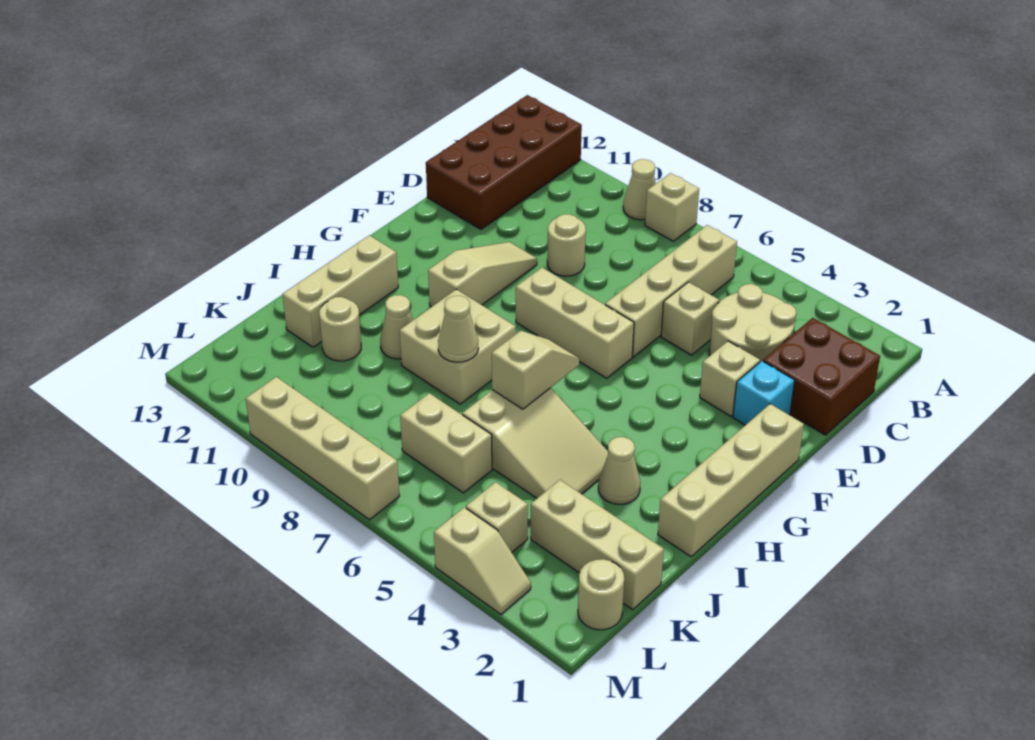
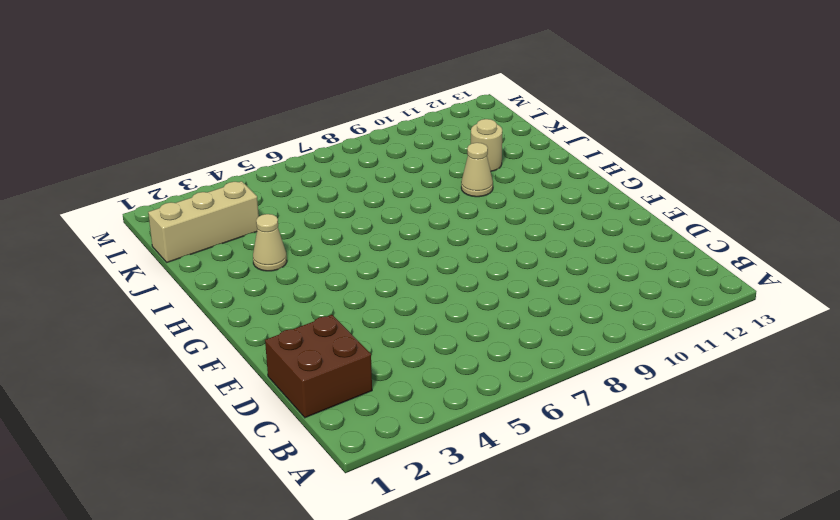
none -> tan 1x1 brick [645,173,699,241]
none -> tan 1x1 cone [623,159,656,220]
none -> brown 2x4 brick [426,95,582,229]

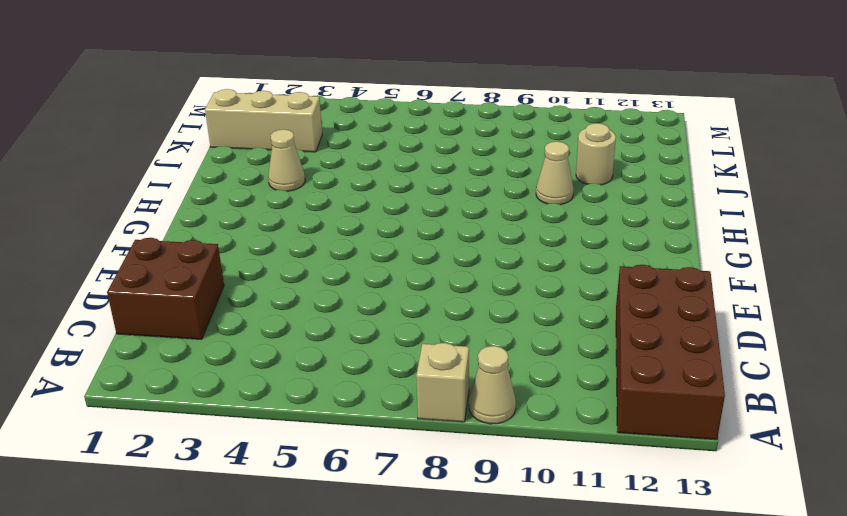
none -> tan 1x4 brick [605,225,737,357]
none -> tan 2x2 round brick [709,284,796,362]
none -> tan 1x1 brick [661,282,719,355]

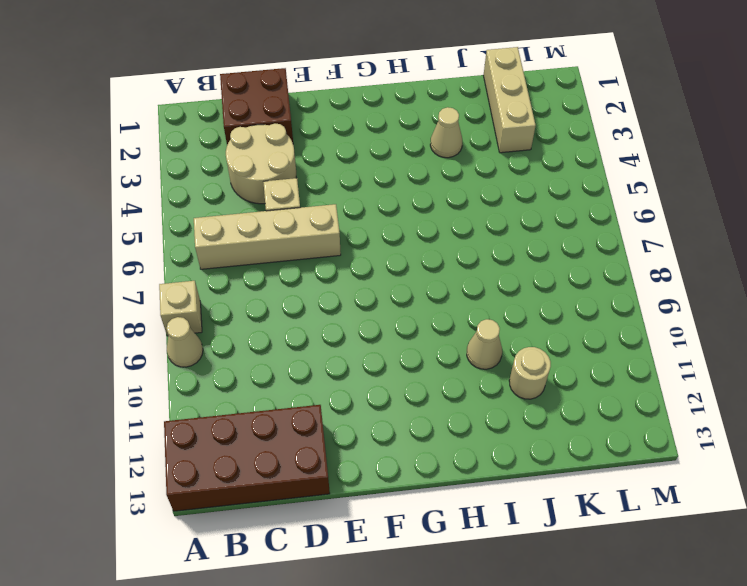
none -> tan 1x1 round brick [547,214,586,276]
none -> cyan 1x1 brick [733,361,795,425]
none -> tan 1x1 brick [700,341,760,416]

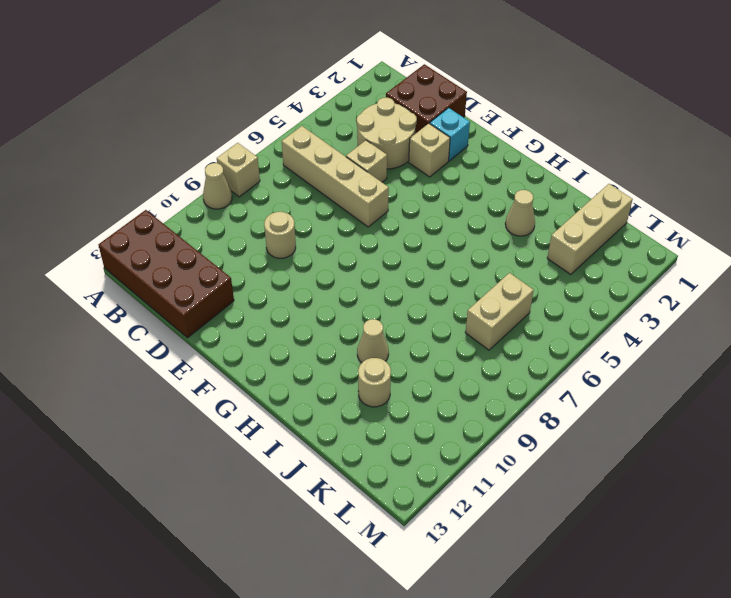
none -> tan 1x3 slope [428,242,537,307]
none -> tan 1x4 brick [658,404,804,557]
none -> tan 1x3 brick [516,268,634,378]

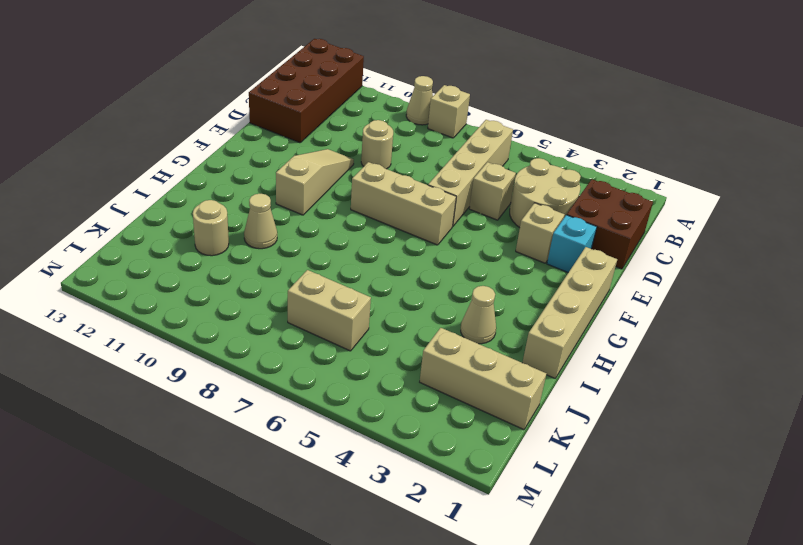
none -> tan 2x2 brick [400,289,516,404]
none -> tan 1x3 brick [282,235,398,347]
none -> tan 2x3 slope [462,388,608,498]

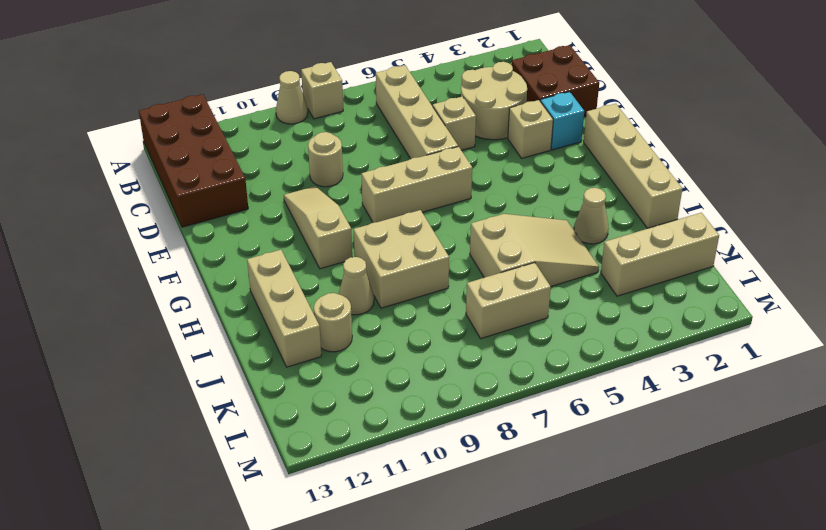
none -> tan 1x1 round brick [578,559,624,630]
none -> tan 1x1 brick [466,482,528,552]
none -> tan 1x2 slope [434,507,531,614]

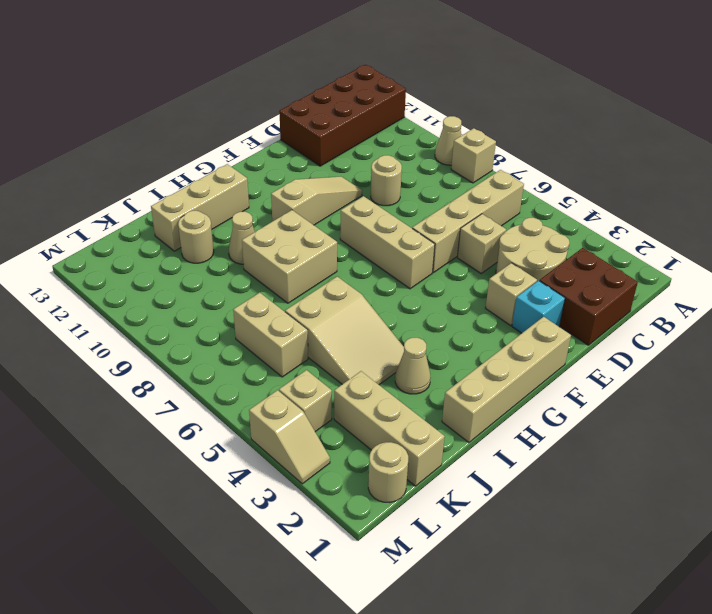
none -> tan 1x4 brick [246,377,399,520]
none -> tan 1x2 slope [492,331,579,409]
none -> tan 1x1 cone [438,296,479,362]

